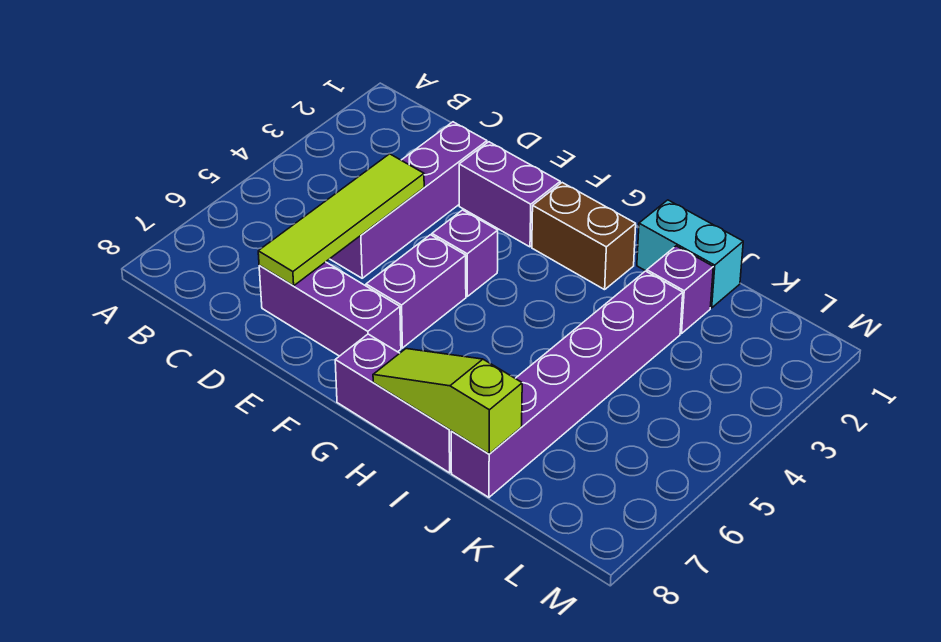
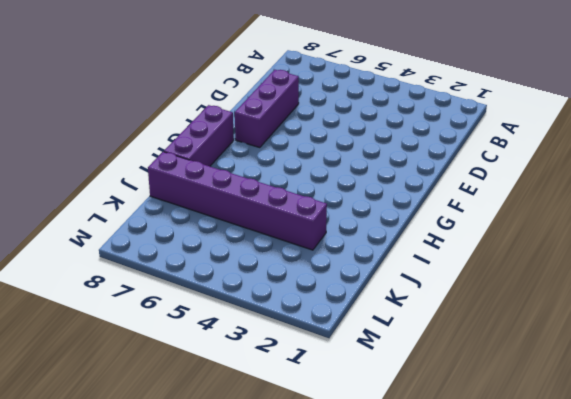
none -> purple 1x4 brick [330,122,487,278]
none -> purple 1x2 brick [459,142,560,247]
none -> purple 1x1 brick [432,210,498,296]

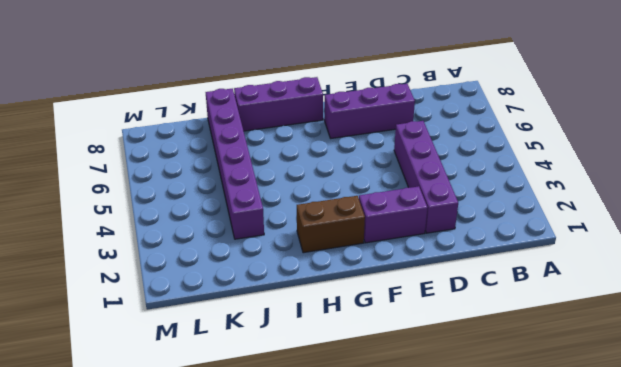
none -> purple 1x1 brick [432,210,498,296]
none -> purple 1x2 brick [366,235,466,348]
none -> cyan 1x2 brick [637,200,743,308]

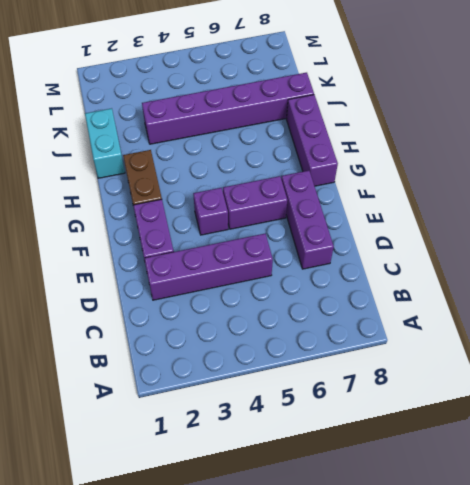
none -> purple 1x1 brick [647,246,713,334]
none -> lime 1x4 tile [258,154,424,286]
none -> lime 1x3 slope [373,349,522,454]

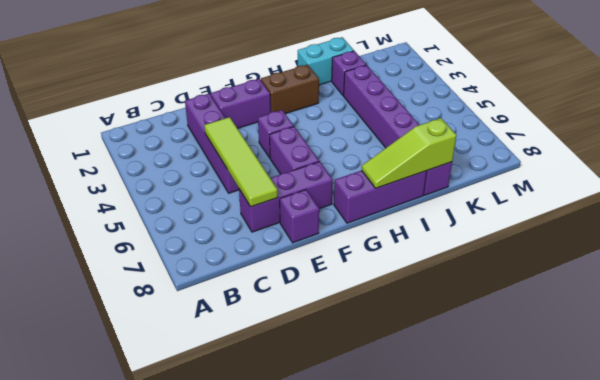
purple 1x1 brick [280,190,319,243] -> none

